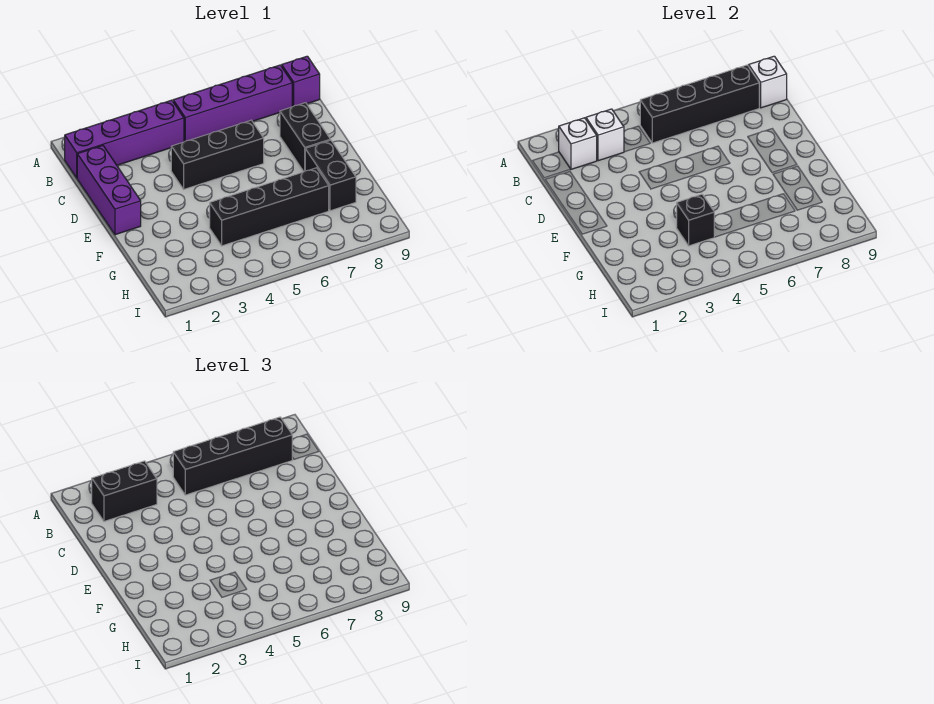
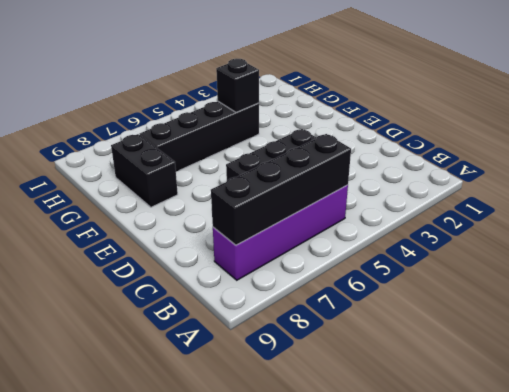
none -> purple 1x4 brick [65,100,184,178]
none -> purple 1x1 brick [282,56,320,107]
none -> purple 1x3 brick [77,146,141,235]

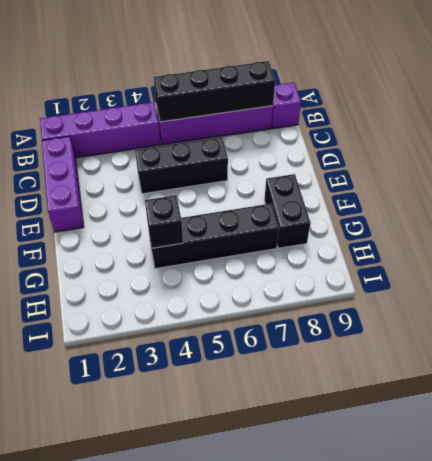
none -> black 1x2 brick [280,103,331,172]
none -> white 1x1 brick [559,118,597,169]
none -> white 1x1 brick [586,109,624,161]

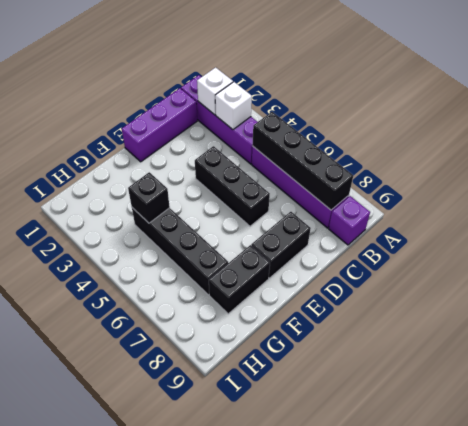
none -> white 1x1 brick [749,56,787,108]
none -> black 1x2 brick [92,461,157,521]
none -> black 1x4 brick [173,417,292,495]

